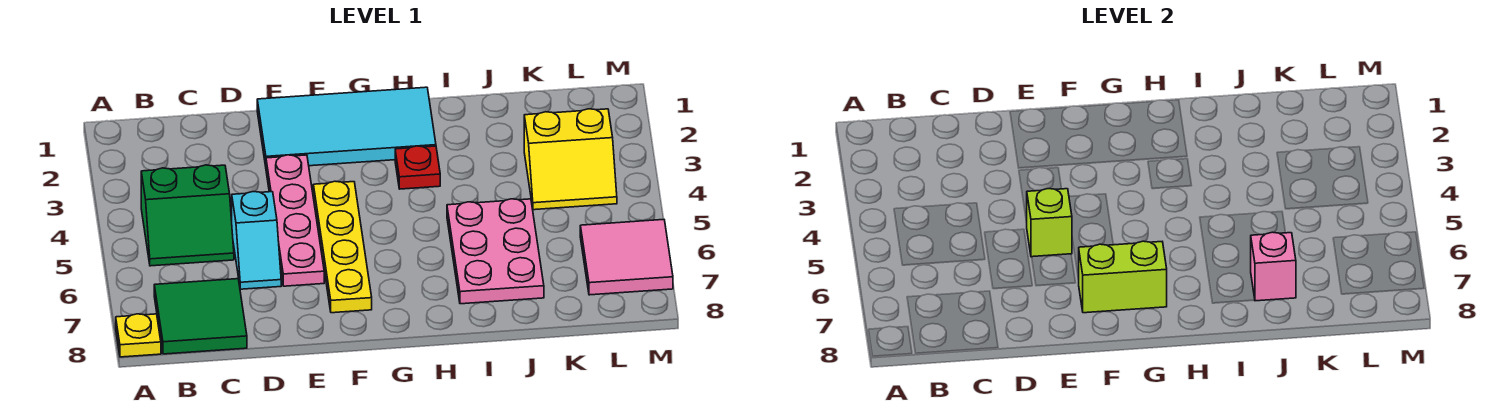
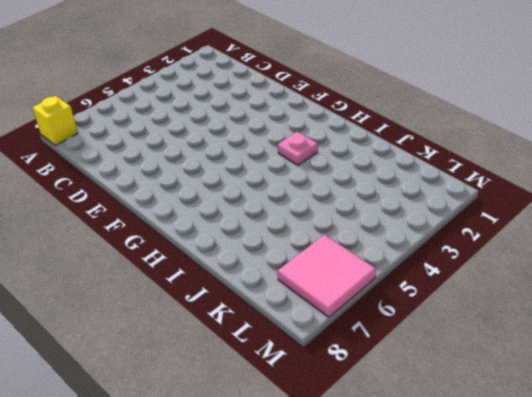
yellow 1x1 brick [33,96,78,145] -> yellow 1x1 plate [116,314,161,357]
pink 1x1 plate [278,132,318,165] -> red 1x1 plate [395,146,440,189]
none -> green 2x2 slope [141,165,234,266]
none -> green 2x2 tile [154,279,247,354]
none -> cyan 1x2 slope [232,192,281,289]

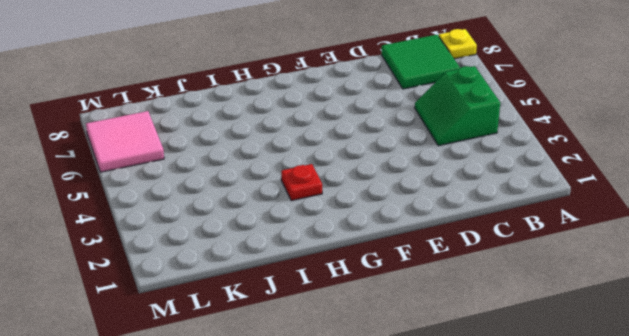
green 2x2 slope [415,66,500,146] -> green 2x2 slope turned to [141,165,234,266]
none -> cyan 1x2 slope [232,192,281,289]
none -> cyan 2x4 tile [257,87,436,166]
none -> pink 1x4 plate [266,155,324,286]

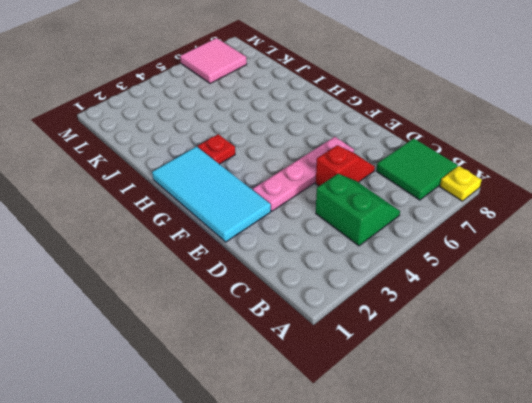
red 1x2 slope [316,145,375,186] -> cyan 1x2 slope [232,192,281,289]
none -> yellow 1x4 plate [313,181,372,313]
none -> pink 2x3 plate [447,199,544,304]
none -> yellow 2x2 slope [524,109,617,210]

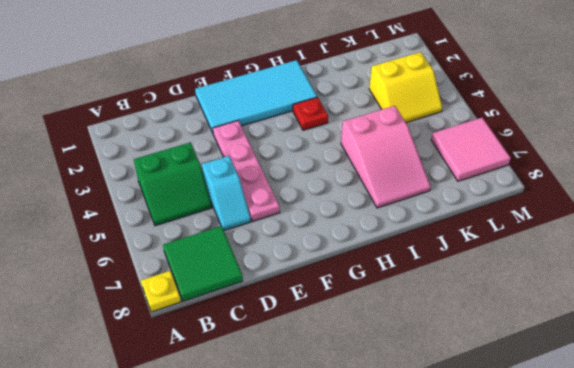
pink 2x3 slope [341,106,431,208] -> pink 2x3 plate [447,199,544,304]
none -> yellow 1x4 plate [313,181,372,313]
none -> lime 1x1 brick [1027,189,1072,257]
none -> lime 1x2 brick [1079,241,1167,313]

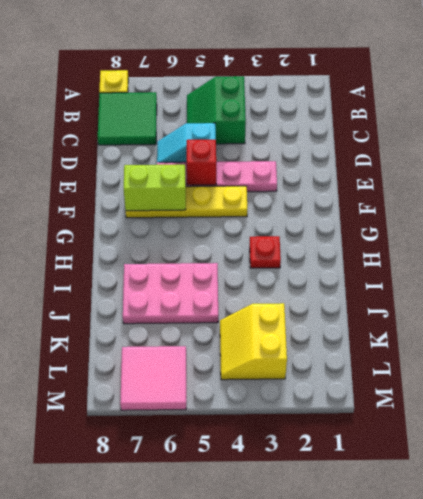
red 1x1 brick [187,140,216,185] -> lime 1x1 brick [1027,189,1072,257]
lime 1x2 brick [124,165,186,211] -> lime 1x2 brick turned to [1079,241,1167,313]
none -> cyan 2x4 tile [257,87,436,166]
none -> pink 1x1 brick [1251,232,1296,301]

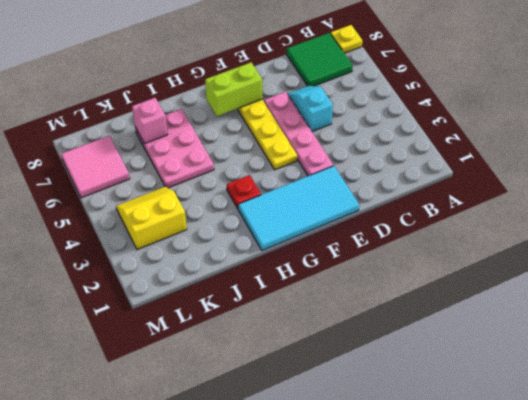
none -> green 2x2 slope [141,165,234,266]
none -> lime 1x1 brick [1027,189,1072,257]

